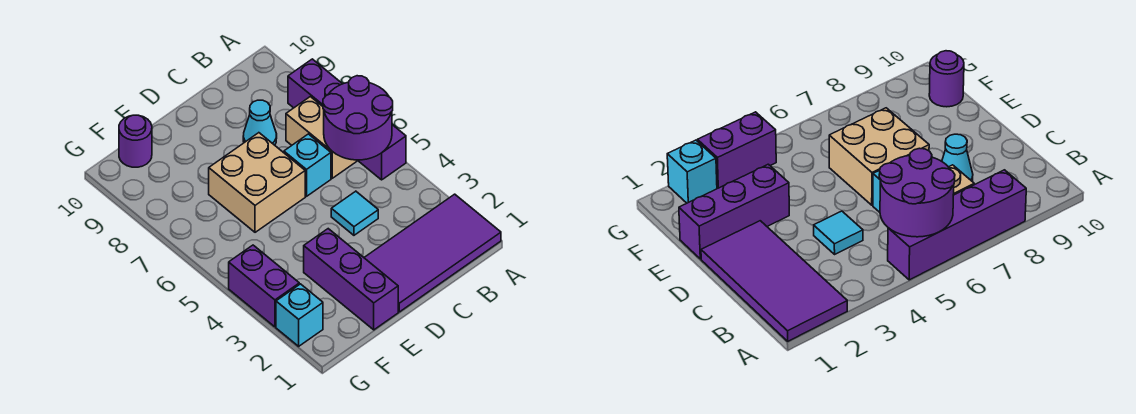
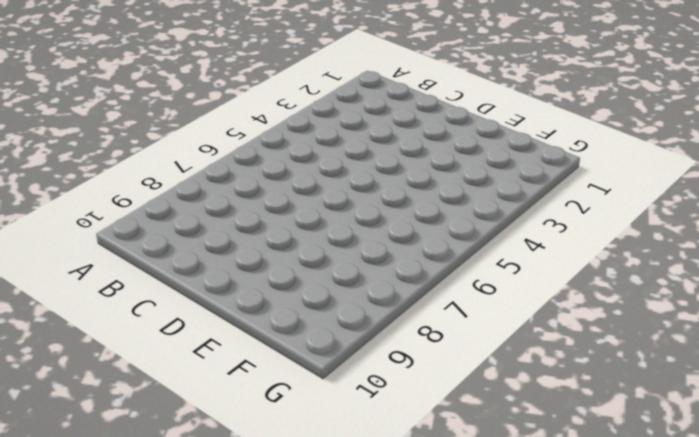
none -> purple 2x4 tile [364,194,501,312]
none -> purple 1x4 brick [288,59,406,180]
none -> tan 1x2 brick [286,97,357,178]

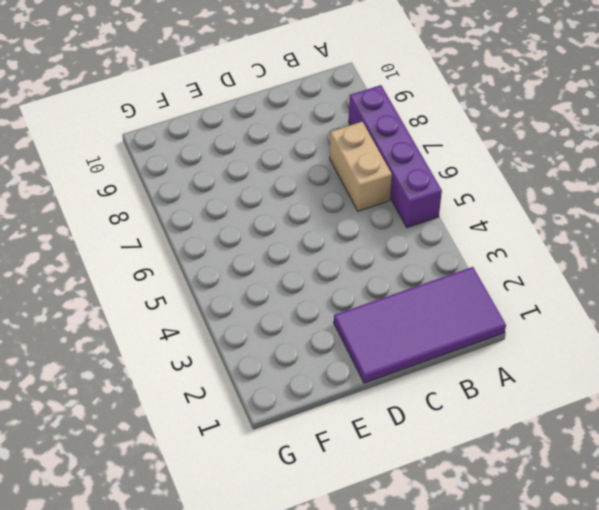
none -> cyan 1x1 tile [331,191,378,235]
none -> cyan 1x1 brick [284,134,331,196]
none -> cyan 1x1 cone [243,100,277,145]

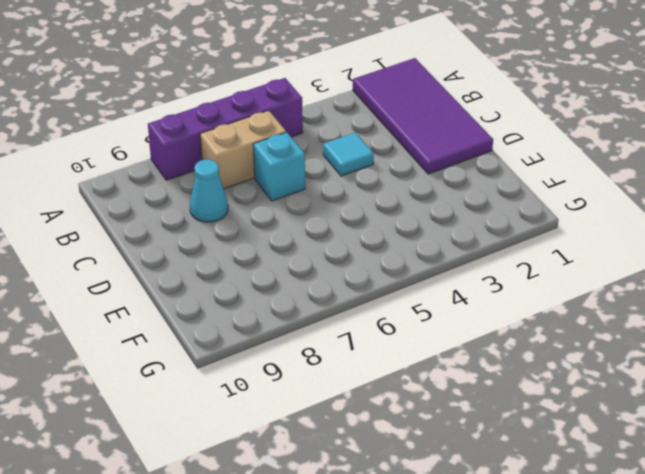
none -> tan 2x2 brick [209,133,305,232]
none -> purple 1x3 brick [304,229,398,330]
none -> purple 1x1 round brick [119,115,152,167]

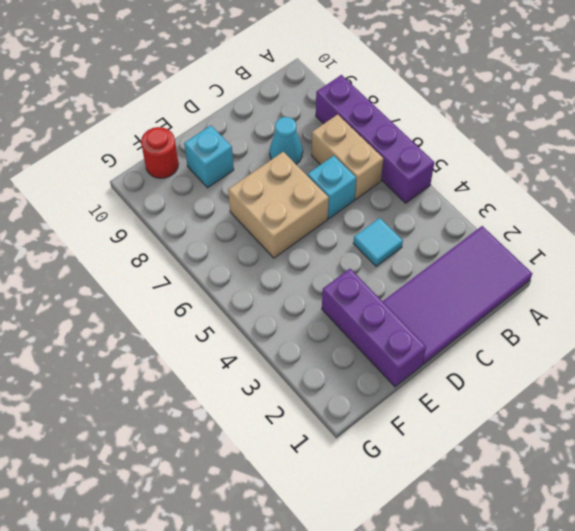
cyan 1x1 brick [184,126,234,188] -> cyan 1x1 brick moved to [276,284,323,346]
red 1x1 round brick [141,127,179,178] -> purple 1x1 round brick [119,115,152,167]
none -> purple 1x2 brick [229,245,299,327]
none -> purple 2x2 round brick [323,76,393,160]

